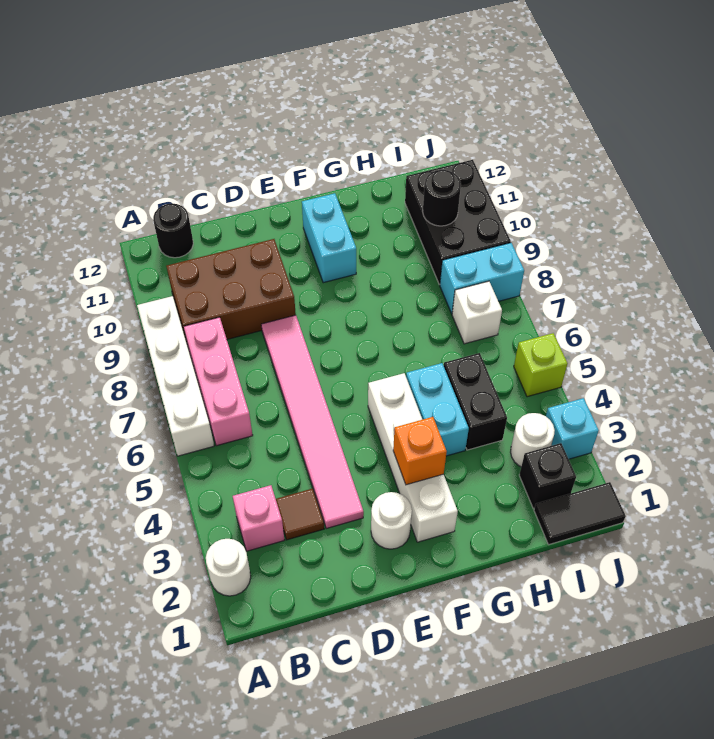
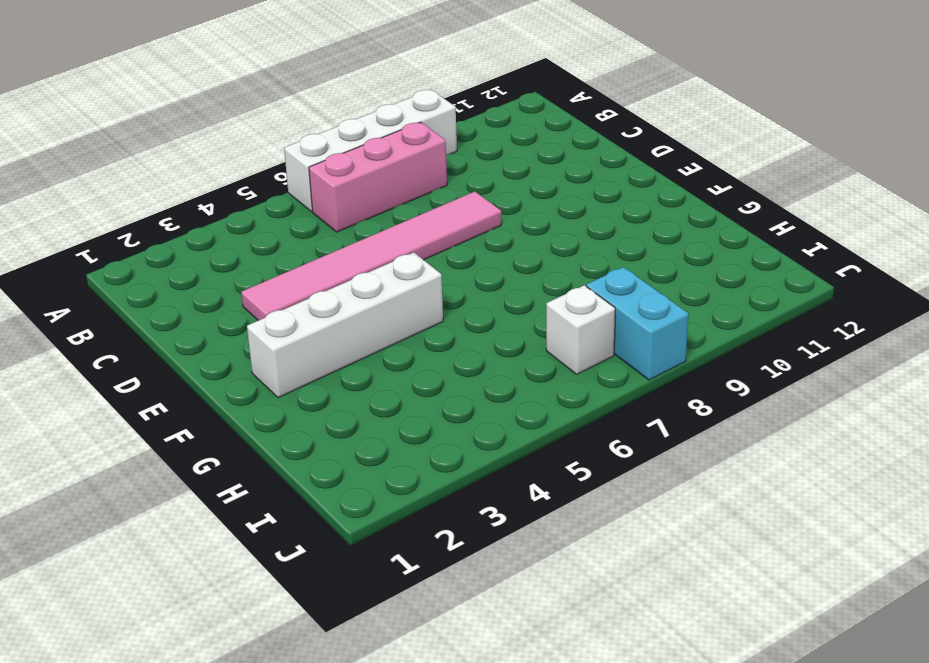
none -> white 1x1 round brick [206,539,251,596]
none -> pink 1x1 brick [233,485,284,551]
none -> brown 2x3 brick [166,239,296,346]

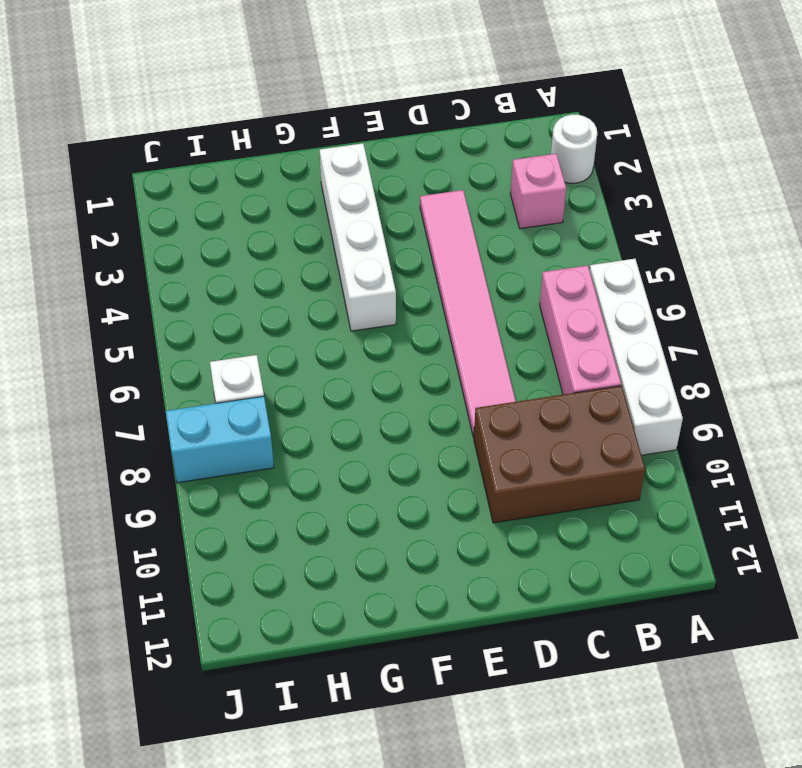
none -> black 1x1 round brick [153,203,193,258]
none -> brown 1x1 tile [276,489,324,540]
none -> white 1x1 round brick [371,492,412,549]

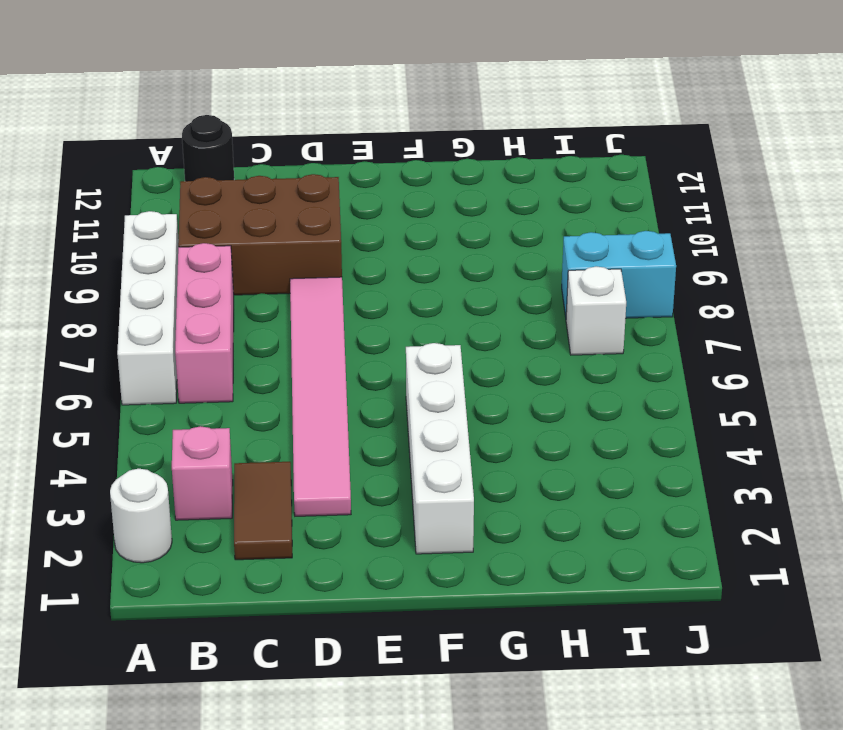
brown 1x2 tile [234,462,292,560] -> brown 1x1 tile [276,489,324,540]
none -> white 1x1 round brick [371,492,412,549]
none -> cyan 1x2 brick [302,193,356,283]
none -> cyan 1x2 brick [406,363,469,456]

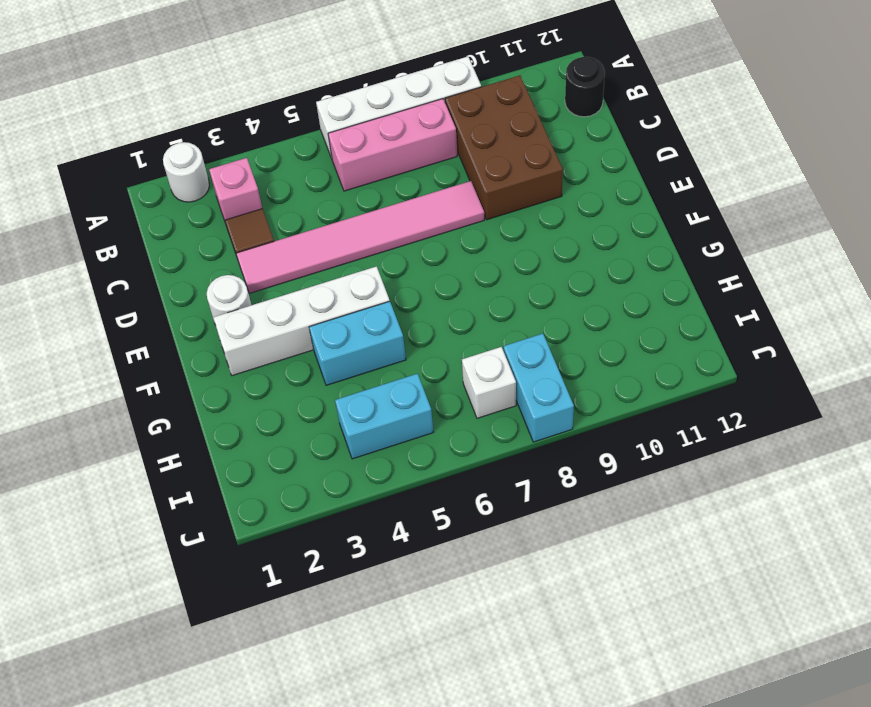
cyan 1x2 brick [335,374,433,459] -> cyan 1x2 brick moved to [302,193,356,283]
none -> black 1x2 brick [444,353,507,450]
none -> black 1x2 tile [534,482,626,544]
none -> black 1x1 brick [519,443,576,508]

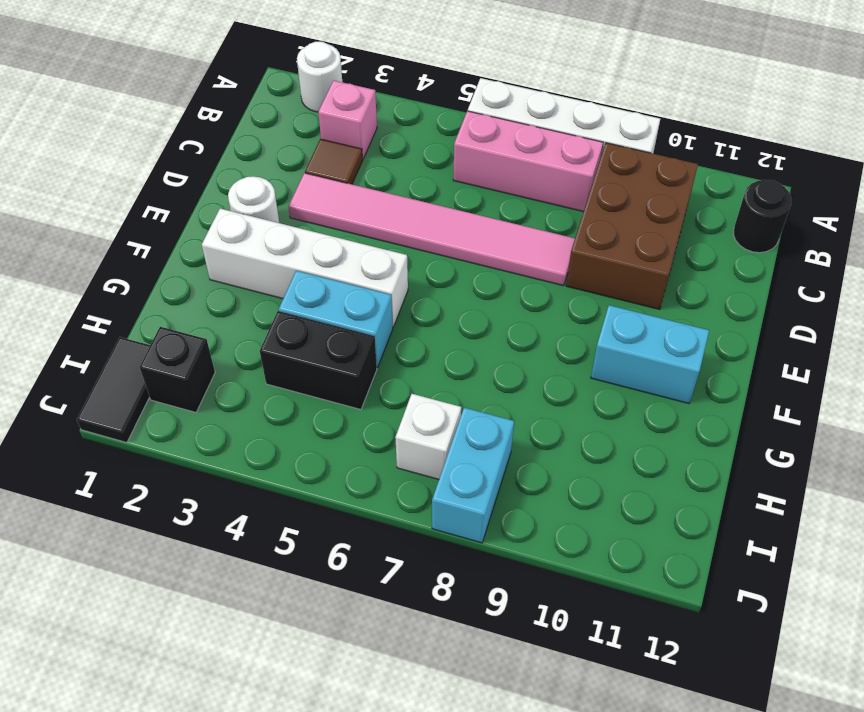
none -> white 1x1 round brick [511,413,555,467]
none -> black 2x3 brick [405,160,511,284]
none -> cyan 1x1 brick [546,398,599,459]

